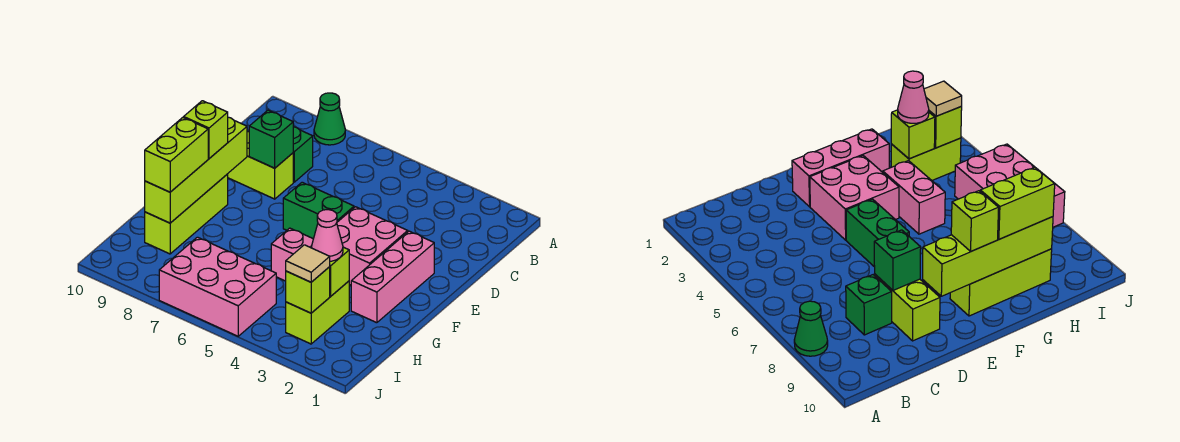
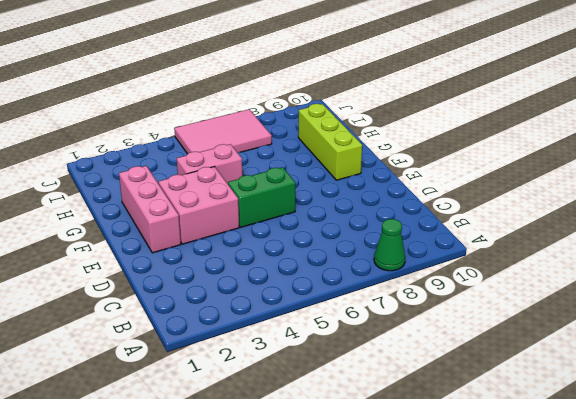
pink 2x3 tile [174,109,272,154] -> pink 2x3 brick [159,237,276,336]
none -> green 1x1 brick [293,127,313,182]
none -> lime 1x2 brick [228,131,293,199]
none -> lime 1x2 brick [286,281,349,344]

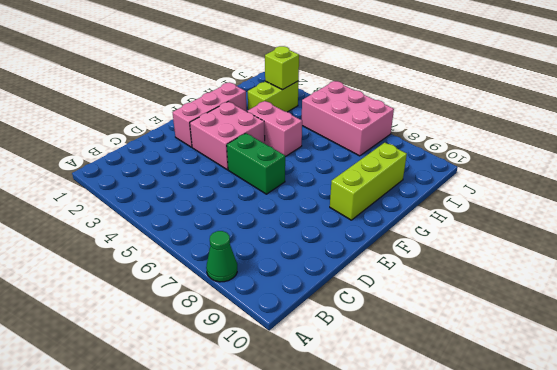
none -> green 1x1 brick [293,127,313,182]
none -> lime 1x2 brick [228,131,293,199]
none -> green 1x1 brick [249,110,293,168]

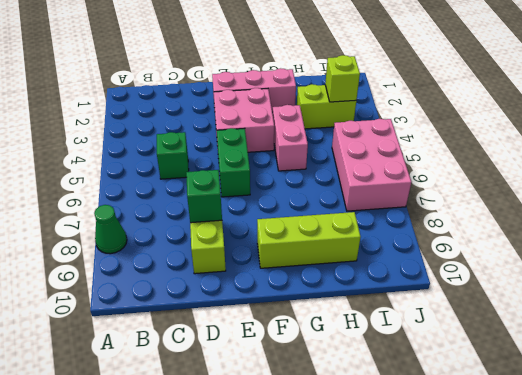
green 1x1 brick [157,132,189,179] -> green 1x1 brick moved to [293,127,313,182]
none -> lime 1x4 brick [145,117,247,223]
none -> lime 1x1 brick [330,247,349,296]
none -> lime 1x1 brick [184,101,228,158]

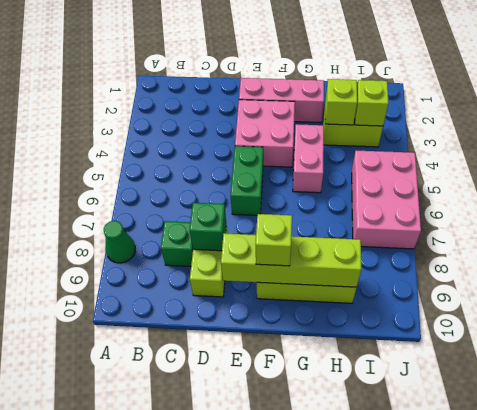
none -> lime 1x2 brick [145,117,208,192]
none -> pink 1x1 cone [311,210,343,261]
none -> tan 1x1 tile [286,245,330,282]

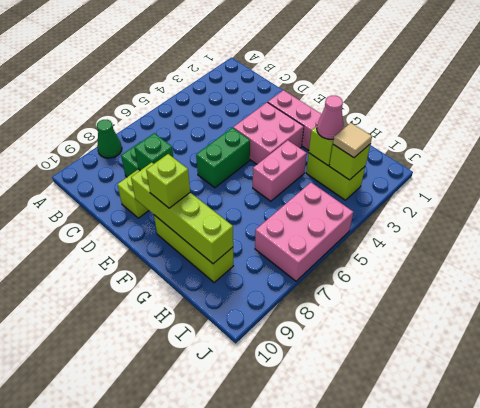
none -> lime 1x2 brick [145,117,208,192]

